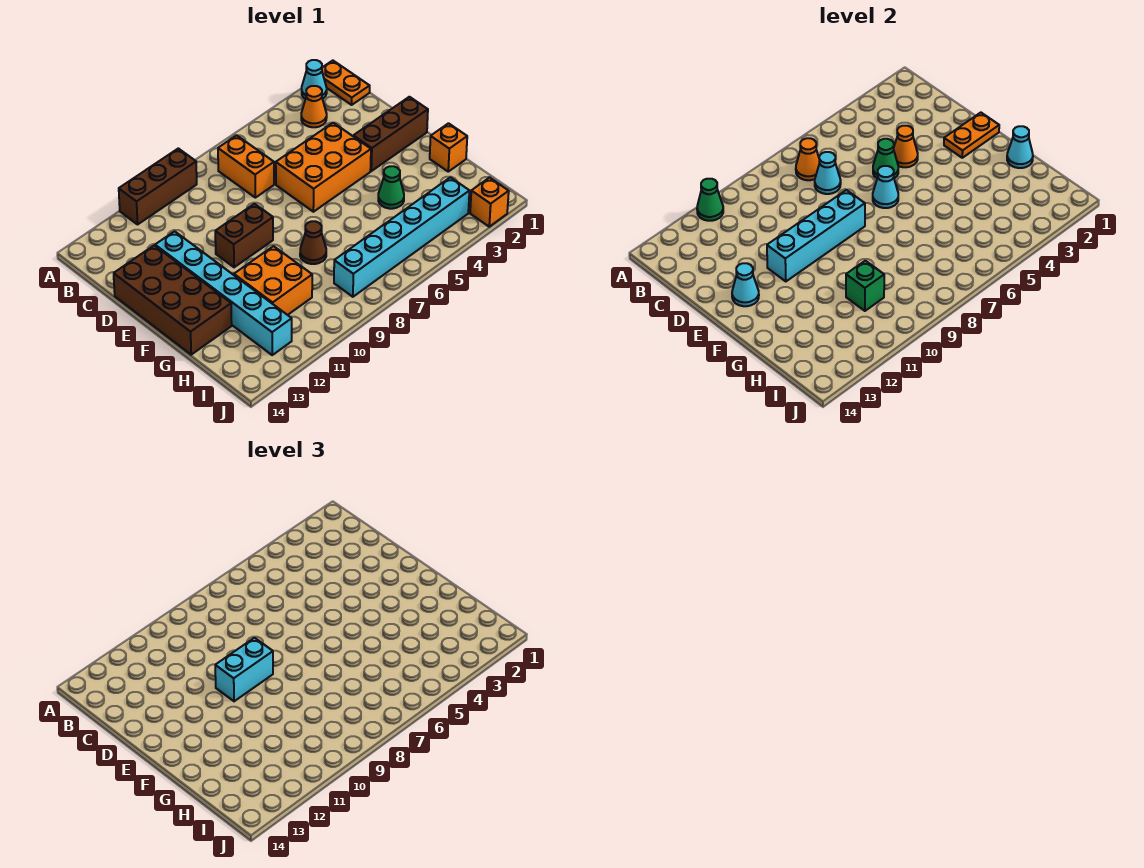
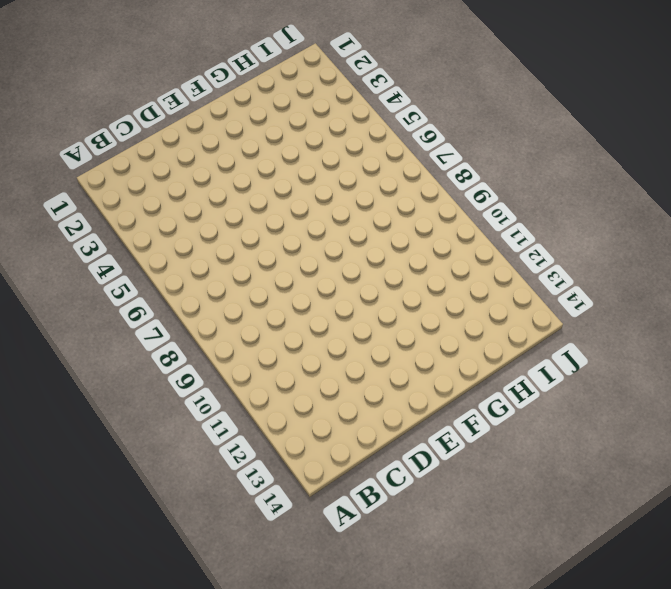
none -> orange 1x2 plate [322,61,370,105]
none -> cyan 1x1 cone [302,60,327,99]
none -> brown 1x3 brick [119,148,197,224]

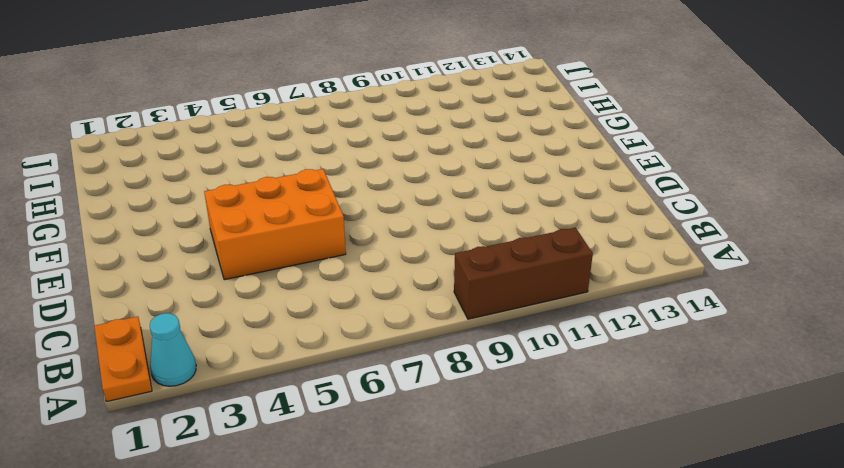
none -> orange 1x1 cone [301,86,327,127]
none -> orange 1x2 brick [218,135,274,198]
none -> cyan 1x6 brick [155,231,292,355]

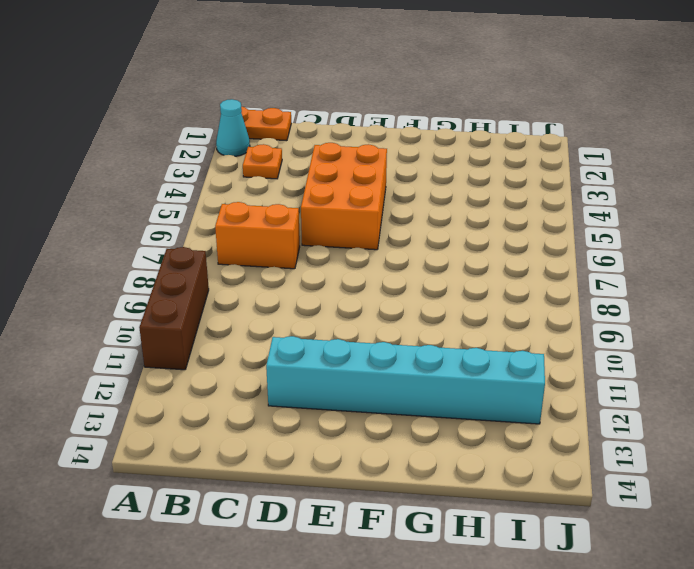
orange 1x1 plate [243,144,282,179] -> orange 1x1 cone [301,86,327,127]
none -> brown 2x4 brick [114,246,232,355]
none -> brown 1x3 brick [353,97,428,171]
none -> brown 1x2 brick [215,204,273,267]

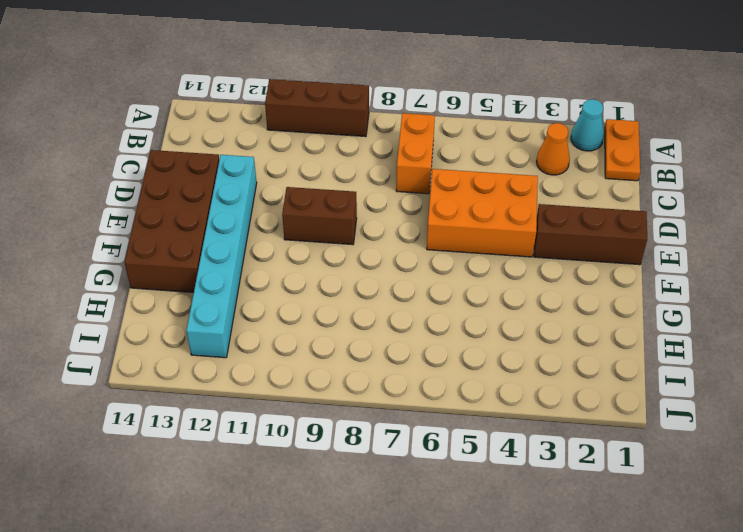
none -> orange 1x1 brick [430,123,467,172]
none -> green 1x1 cone [378,166,404,209]
none -> brown 1x1 cone [300,221,326,264]

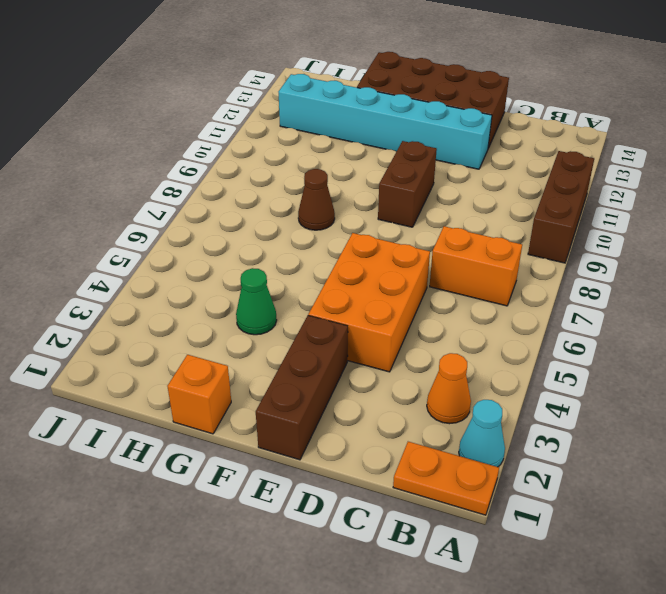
none -> orange 2x2 brick [234,246,312,315]
none -> cyan 1x6 brick [334,177,470,297]
none -> orange 1x1 brick [470,178,509,227]

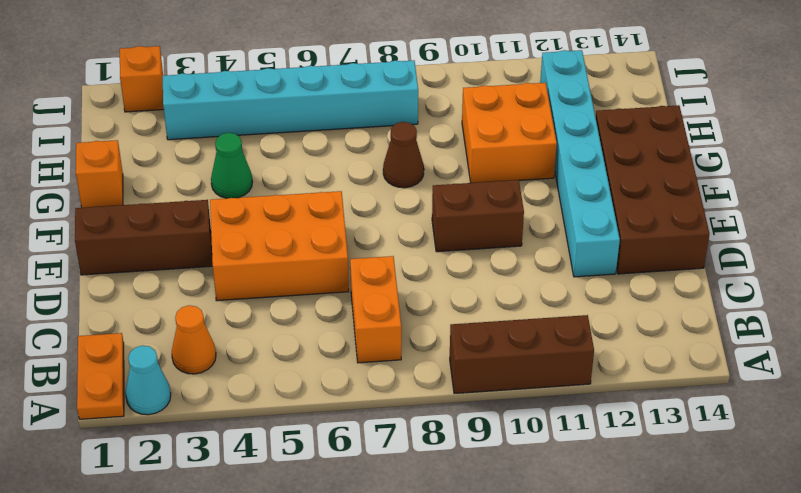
none -> green 1x1 cone [697,179,723,221]
none -> orange 1x1 cone [796,138,819,180]
none -> cyan 1x1 cone [815,152,841,194]

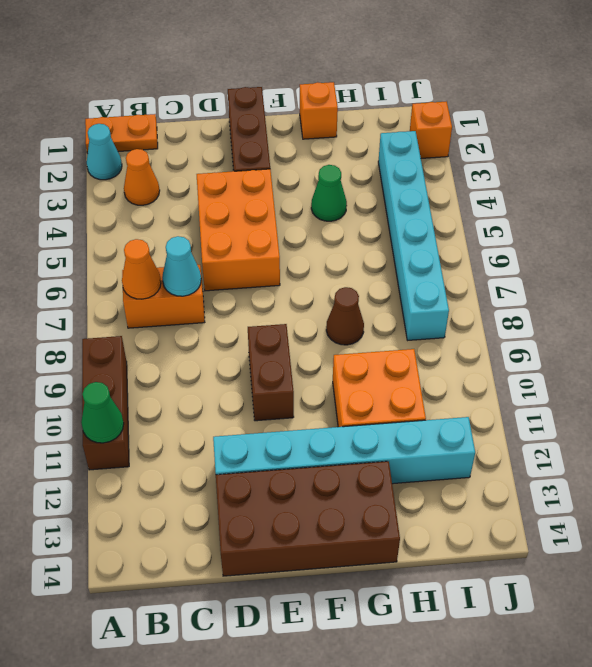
none -> orange 1x1 cone [894,126,918,167]
none -> green 1x1 cone [873,139,898,178]
none -> orange 1x2 plate [944,113,999,158]

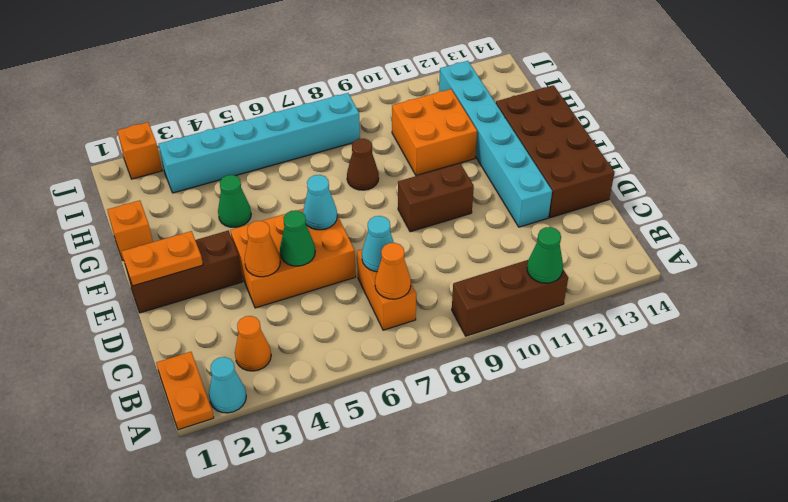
none -> cyan 1x4 brick [767,190,865,281]
none -> cyan 1x1 cone [732,263,759,306]
none -> cyan 1x1 cone [1007,126,1033,168]

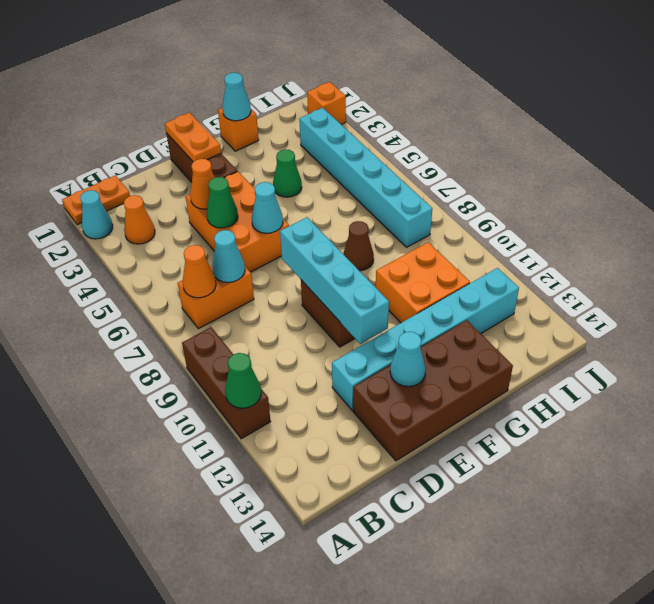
none -> green 1x1 brick [846,261,884,311]
none -> cyan 1x2 brick [215,638,273,701]

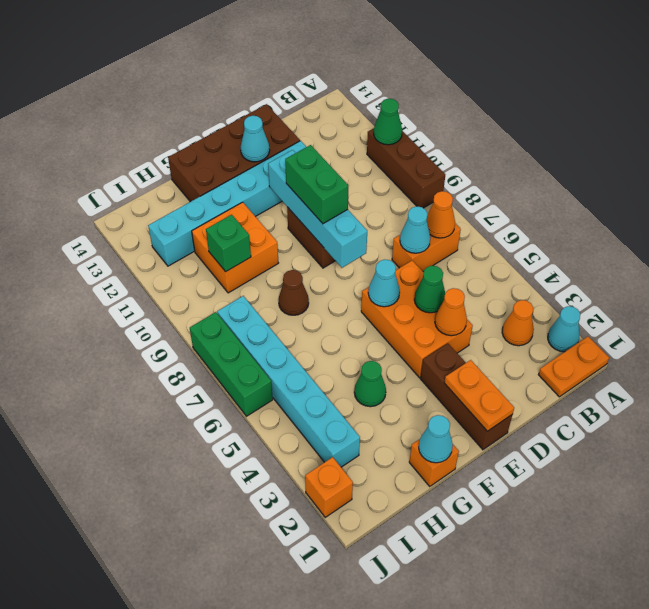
green 1x2 brick [285,145,348,224] -> cyan 1x2 brick [215,638,273,701]
green 1x3 brick [190,312,273,416] -> none

